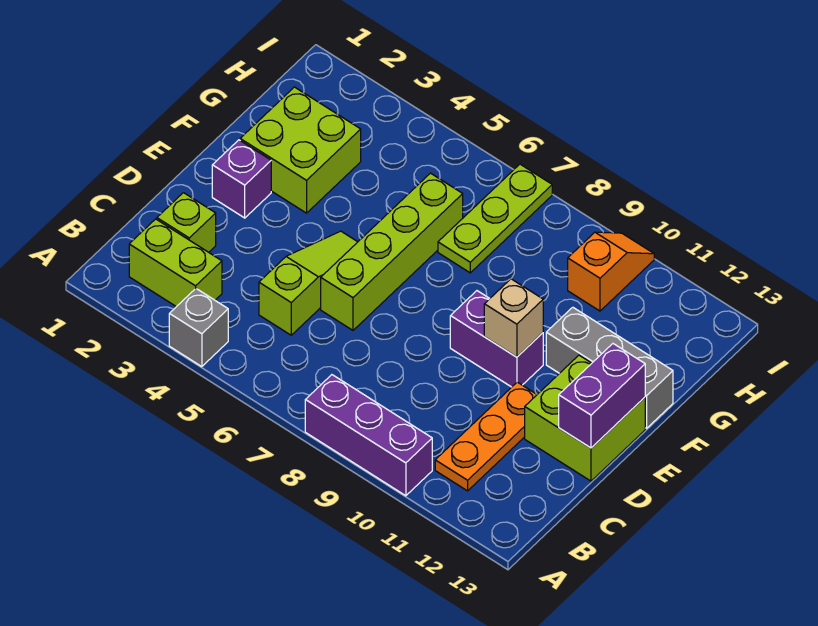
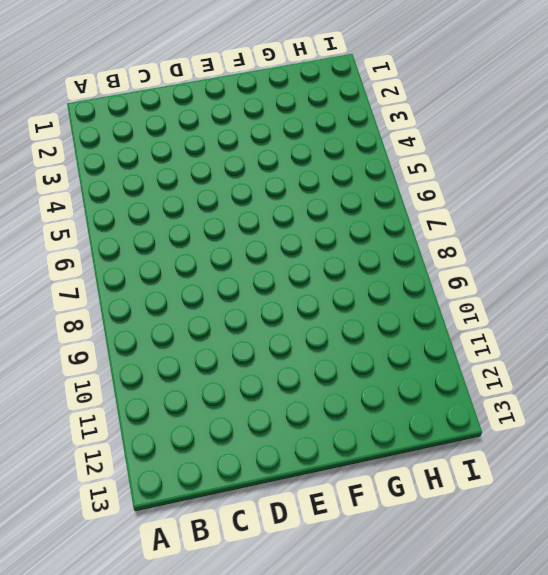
none -> grey 1x1 brick [169,289,228,367]
none -> purple 1x3 brick [305,375,432,496]
none -> lime 1x2 brick [129,219,222,307]

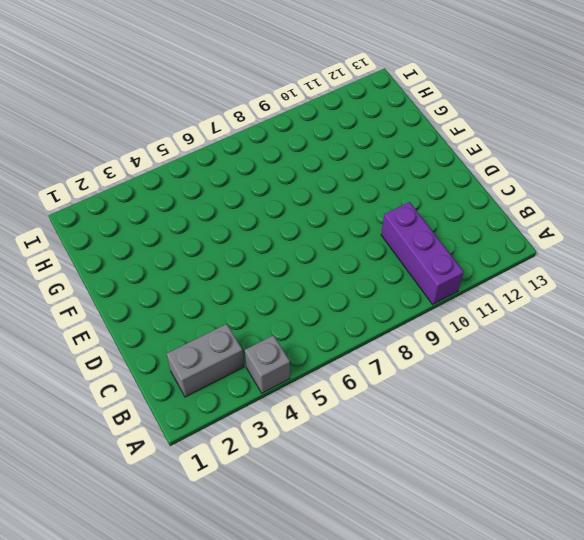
purple 1x3 brick [381,202,464,304] -> purple 1x3 brick turned to [305,375,432,496]
grey 1x2 brick [167,324,244,397] -> lime 1x2 brick [129,219,222,307]
none -> orange 1x3 plate [435,382,537,491]
none -> lime 1x1 brick [157,193,216,252]
none -> lime 1x3 slope [259,231,357,335]

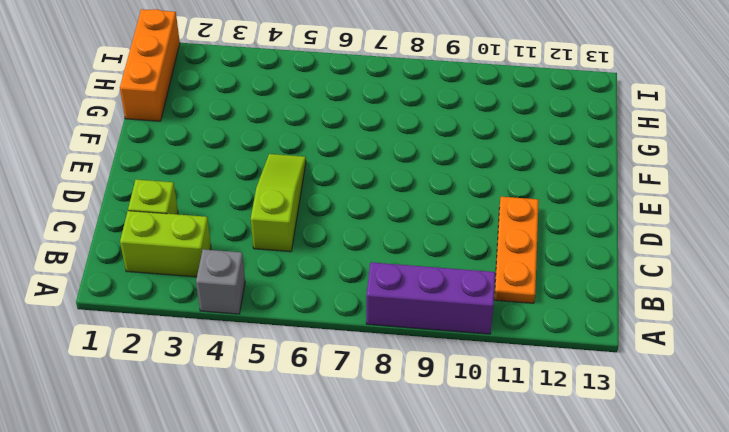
orange 1x3 brick [120,9,180,121] -> none
none -> lime 1x4 brick [321,173,463,330]
none -> lime 2x2 brick [525,355,645,481]
none -> purple 1x1 brick [212,140,271,218]

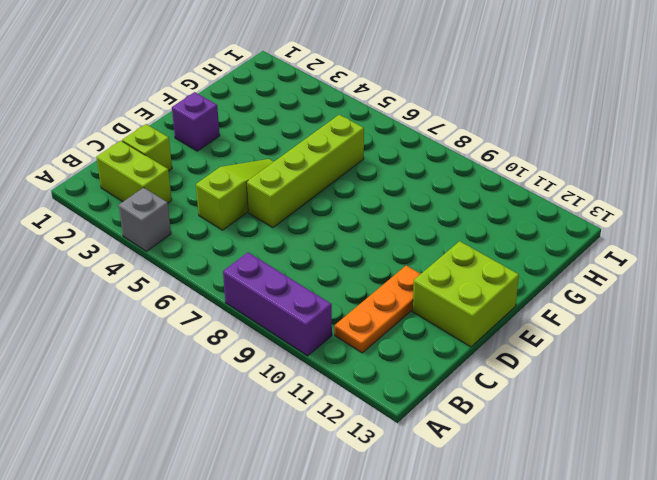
none -> purple 1x2 brick [450,291,543,387]
none -> lime 2x2 brick [240,87,361,213]
none -> grey 1x3 brick [546,307,673,428]

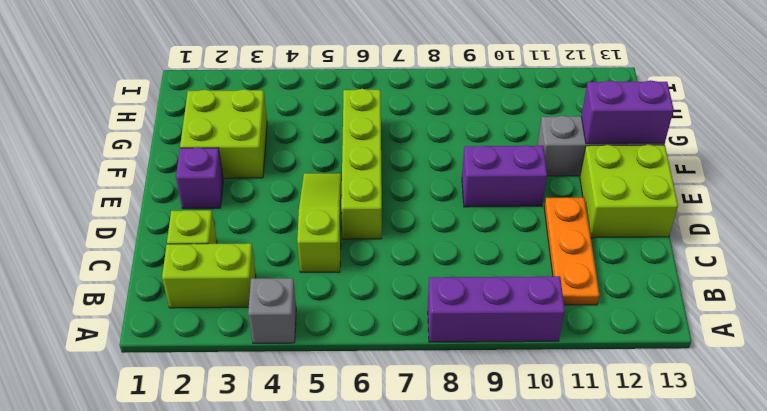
purple 1x2 brick [581,80,674,144] -> purple 1x2 brick turned to [559,344,645,448]
none -> lime 1x3 plate [438,164,552,273]
none -> orange 1x2 slope [568,232,654,311]
none -> tan 1x1 brick [484,279,543,357]

